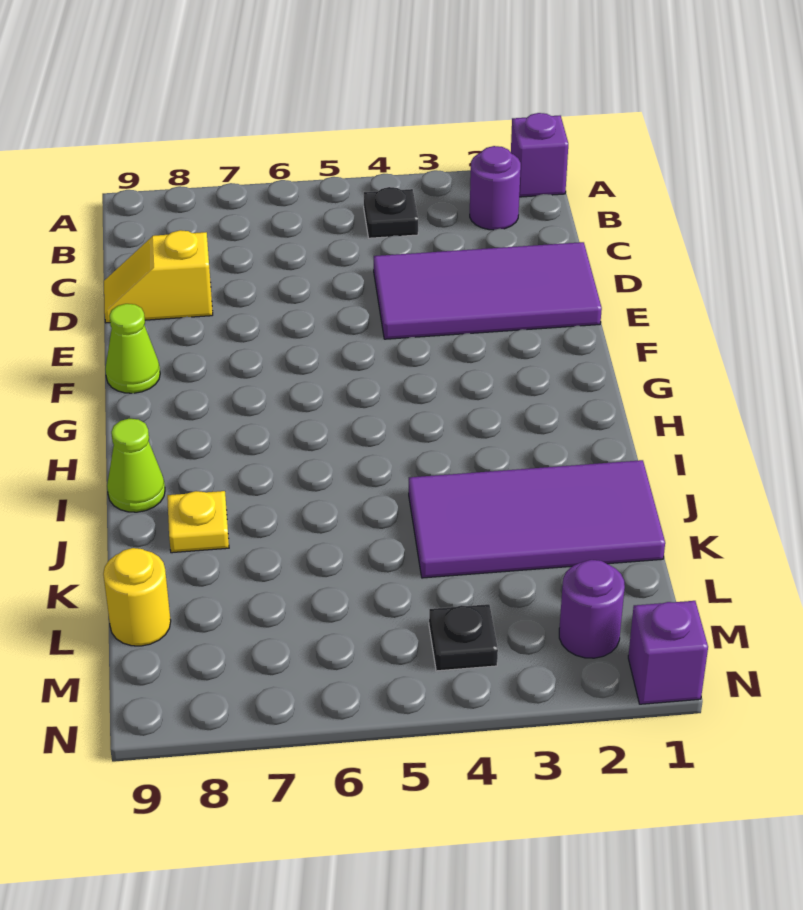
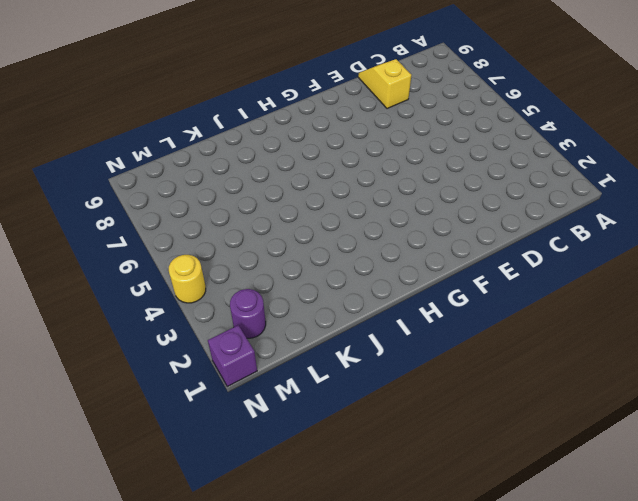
yellow 1x1 round brick [169,255,206,303] -> yellow 1x1 round brick moved to [103,548,171,646]
none -> purple 1x1 brick [511,113,568,197]
none -> purple 1x1 round brick [470,146,521,230]
none -> black 1x1 plate [364,187,418,238]

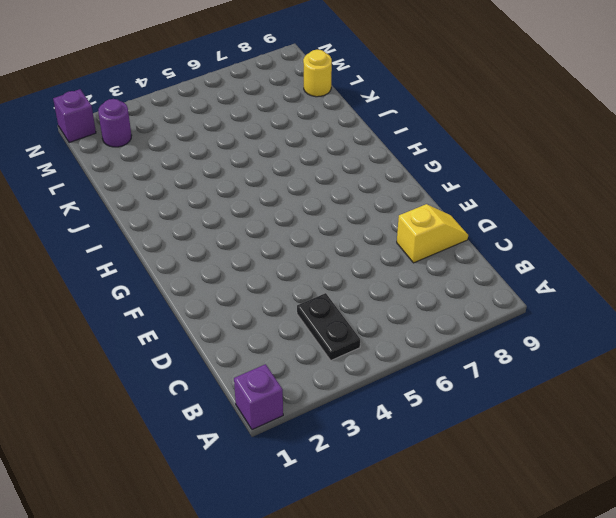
black 1x2 plate [297,293,360,360] -> black 1x1 plate [364,187,418,238]
none -> purple 1x1 round brick [470,146,521,230]
none -> purple 2x4 tile [374,242,602,339]
none -> lime 1x1 cone [105,304,160,393]

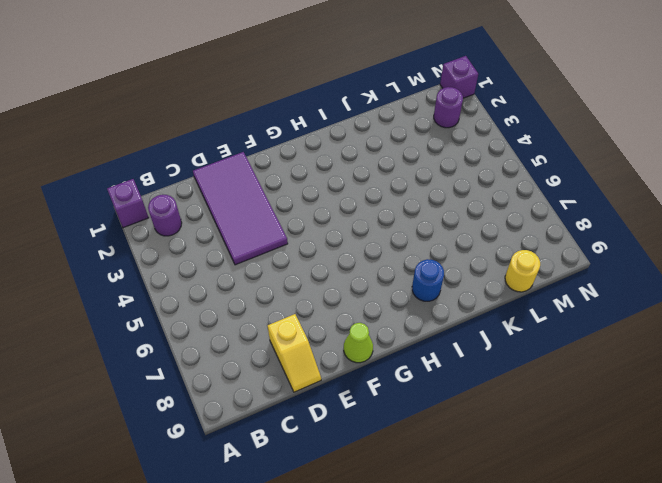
blue 1x1 round brick [412,259,444,301] -> none
none -> black 1x1 plate [364,187,418,238]
none -> lime 1x1 cone [107,419,165,512]
none -> purple 2x4 tile [409,460,665,578]

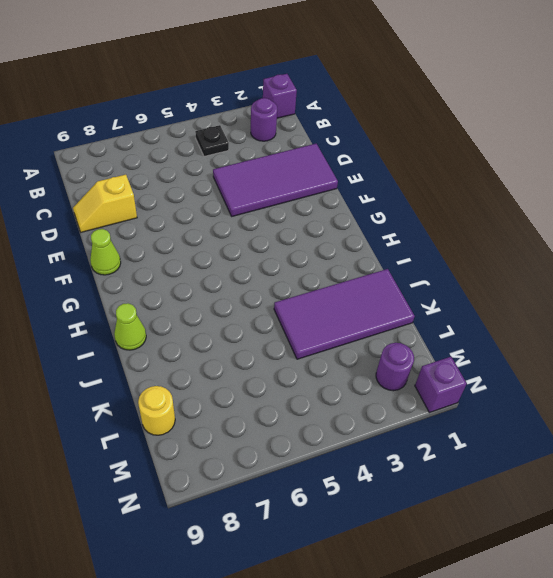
none -> yellow 1x1 plate [167,491,229,553]
none -> black 1x1 plate [429,604,498,671]

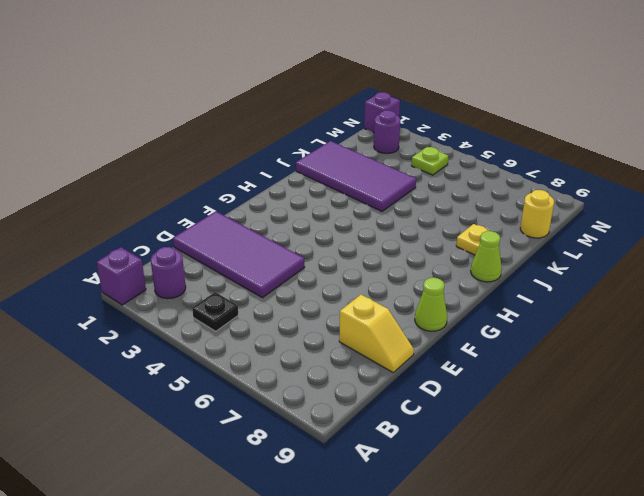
lime 1x1 plate [411,147,448,175] -> black 1x1 plate [429,604,498,671]

